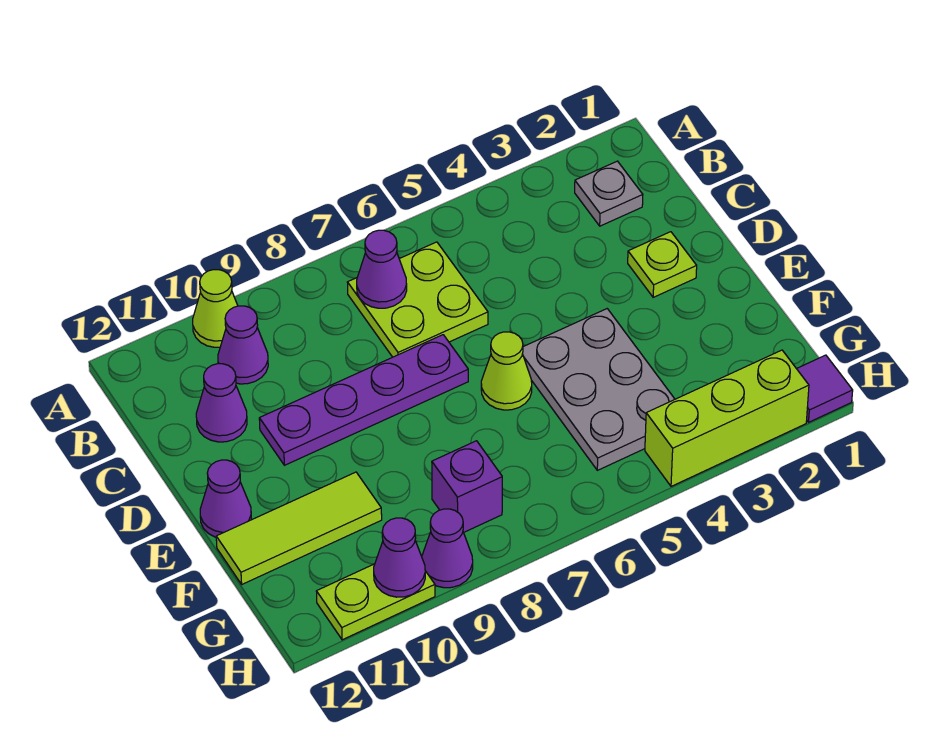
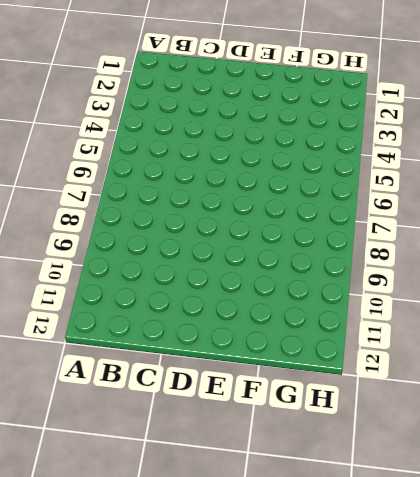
none -> lime 1x1 cone [193,270,238,347]
none -> grey 1x1 plate [575,161,643,226]
none -> lime 2x2 plate [347,242,488,357]

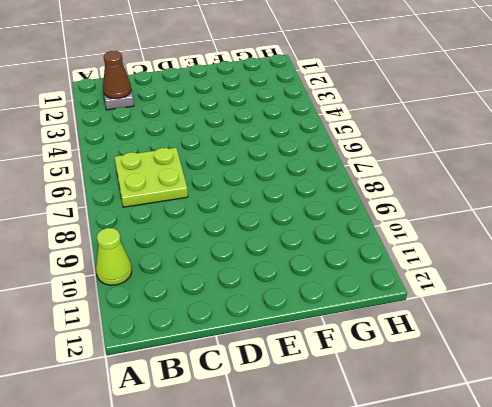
brown 1x1 cone [103,51,131,99] -> none
none -> purple 1x1 cone [218,306,268,384]
none -> purple 1x1 cone [196,364,247,442]
none -> lime 1x1 plate [628,232,697,297]

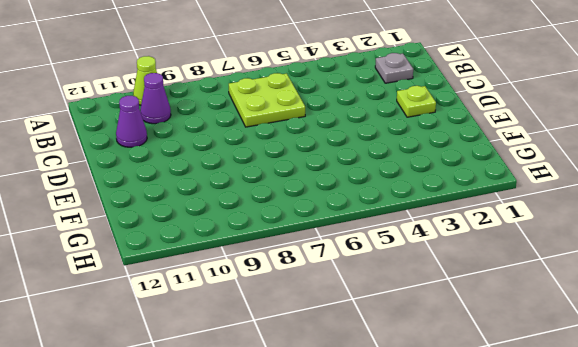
none -> purple 1x4 plate [259,335,468,465]
none -> grey 2x3 plate [522,309,675,470]
none -> lime 1x1 cone [481,332,532,410]

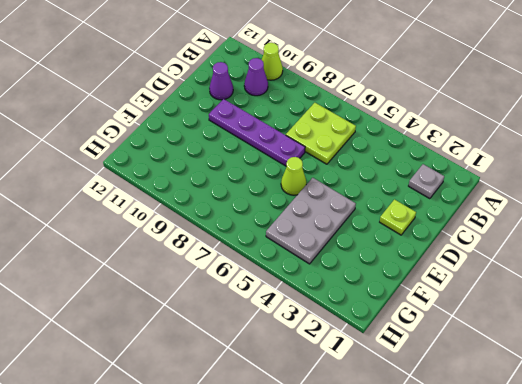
none -> purple 1x1 cone [200,460,251,537]
none -> lime 1x3 tile [216,472,382,584]
none -> purple 1x1 brick [432,441,502,532]

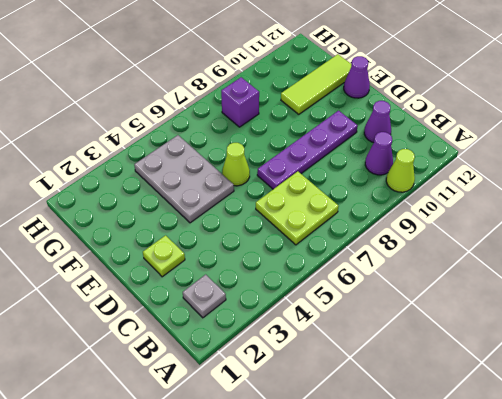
none -> purple 1x1 tile [797,355,853,422]
none -> lime 1x3 brick [645,350,809,486]
none -> purple 1x1 cone [422,509,473,588]

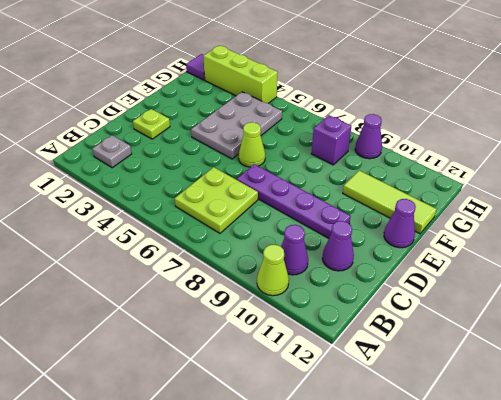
none -> lime 1x2 plate [316,564,435,640]
none -> purple 1x1 cone [357,230,407,308]
none -> purple 1x1 cone [374,518,425,597]

